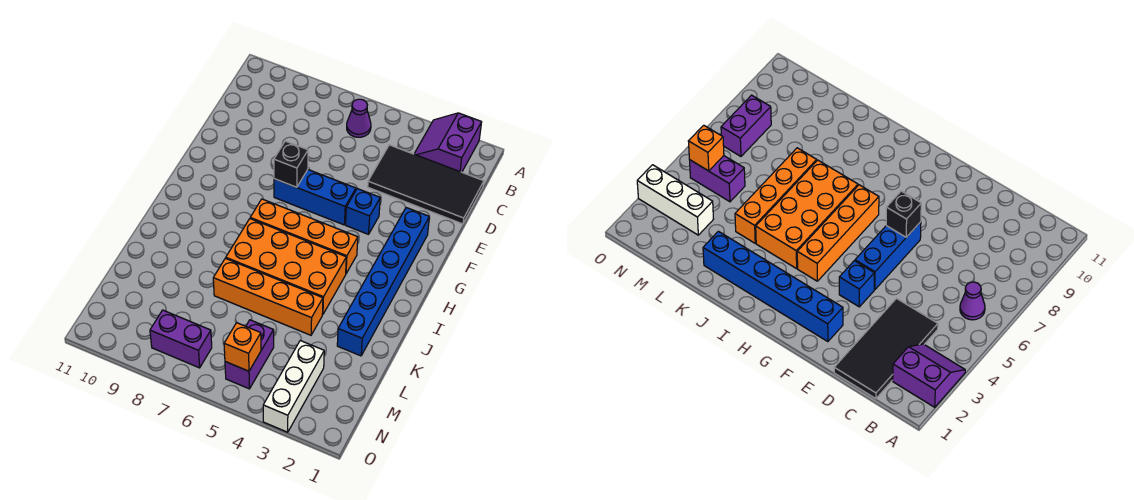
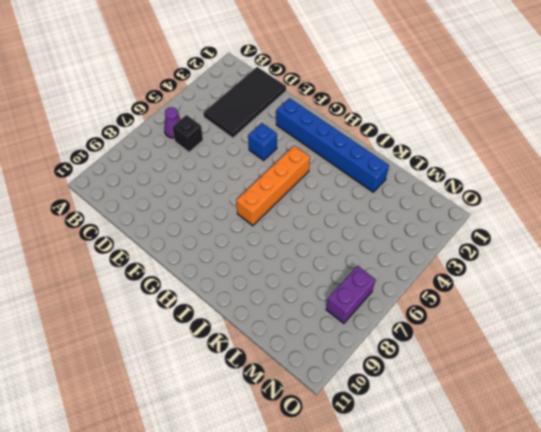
black 1x1 brick [172,115,203,152] -> black 1x1 brick moved to [274,141,308,187]
none -> purple 2x2 slope [414,113,482,172]
none -> blue 1x3 brick [274,170,356,225]
none -> orange 2x4 brick [226,219,346,315]

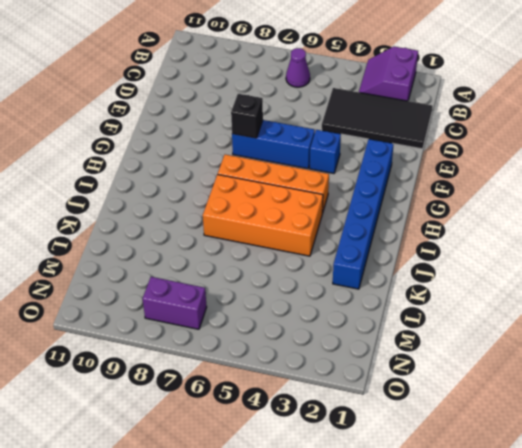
none -> orange 1x4 brick [213,258,323,335]
none -> white 1x3 brick [263,341,324,432]
none -> purple 1x2 brick [225,320,274,389]

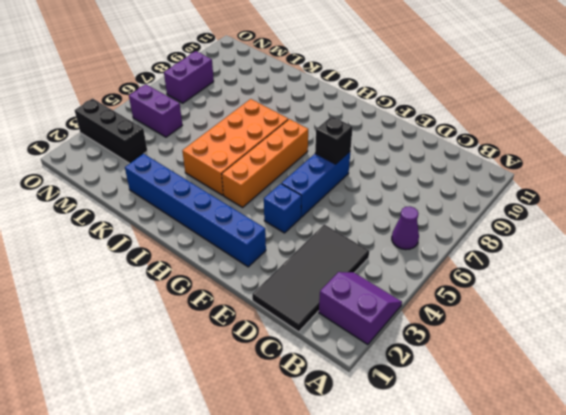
black 1x3 brick [74,98,147,164] -> white 1x3 brick [263,341,324,432]
none -> orange 1x4 brick [213,258,323,335]
none -> orange 1x1 brick [224,323,261,371]

